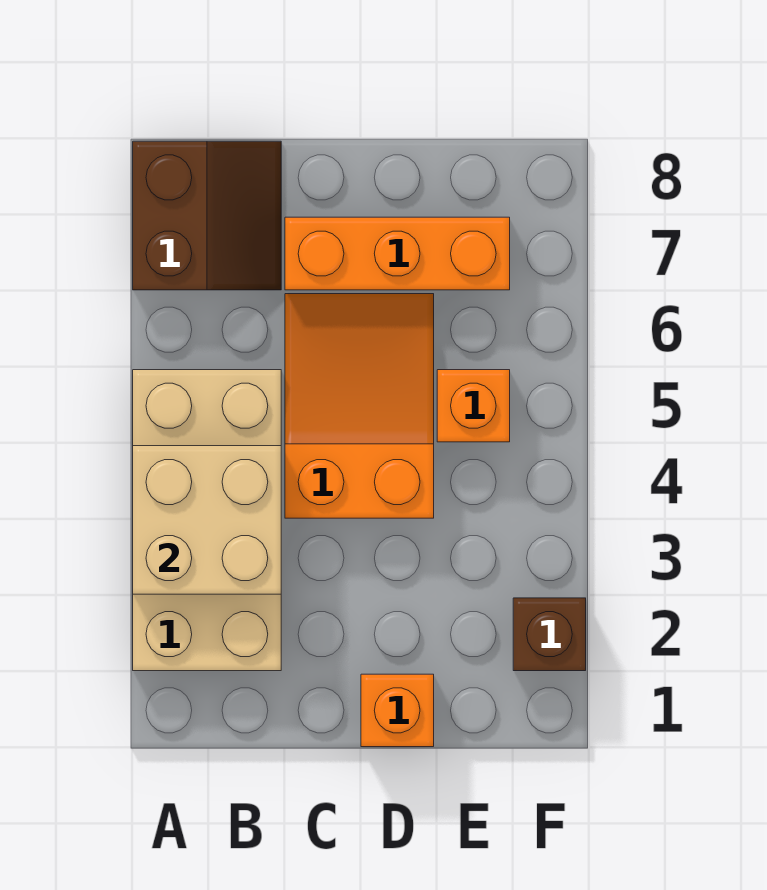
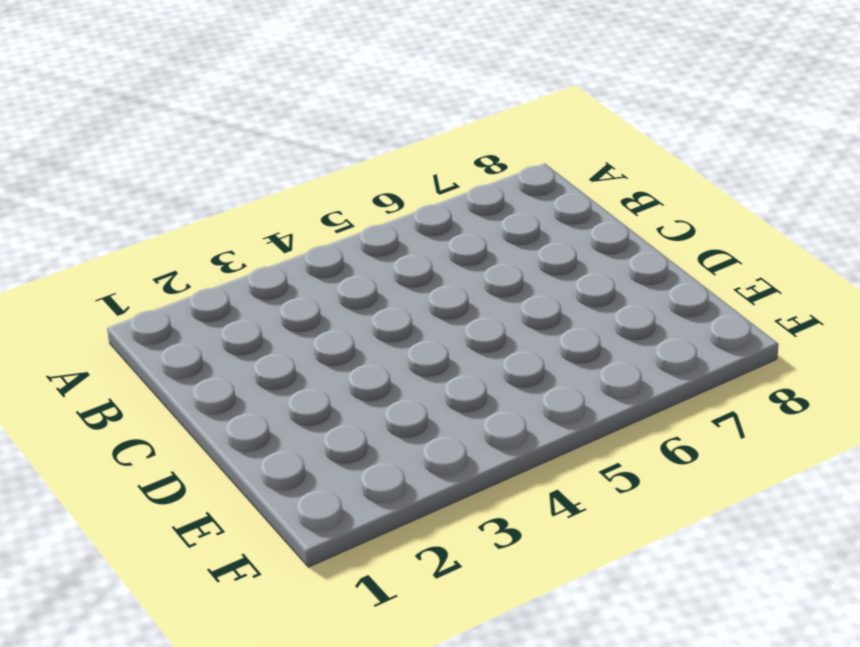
none -> tan 2x4 brick [133,370,281,671]
none -> brown 2x2 slope [133,141,281,290]

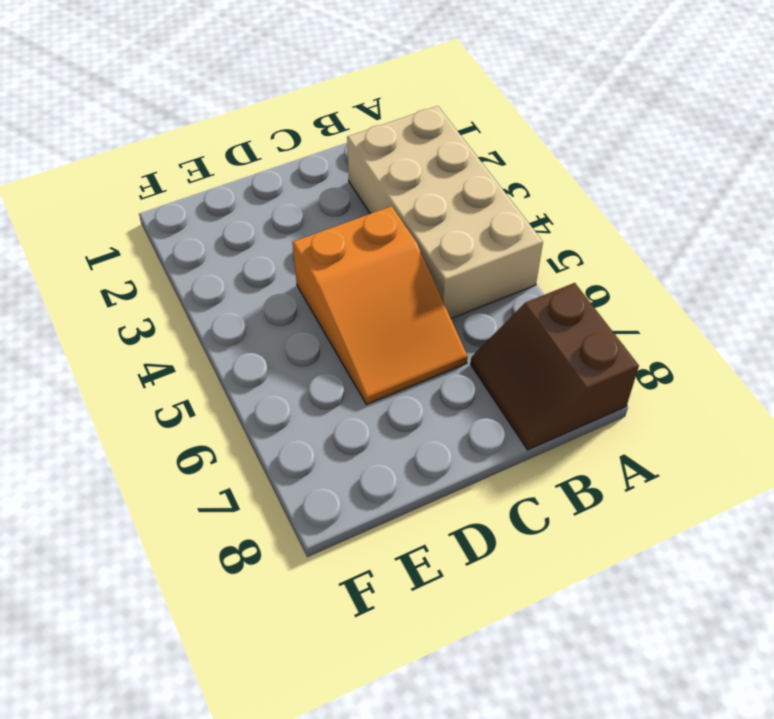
none -> orange 1x3 brick [285,217,510,290]
none -> orange 1x1 brick [361,674,434,747]

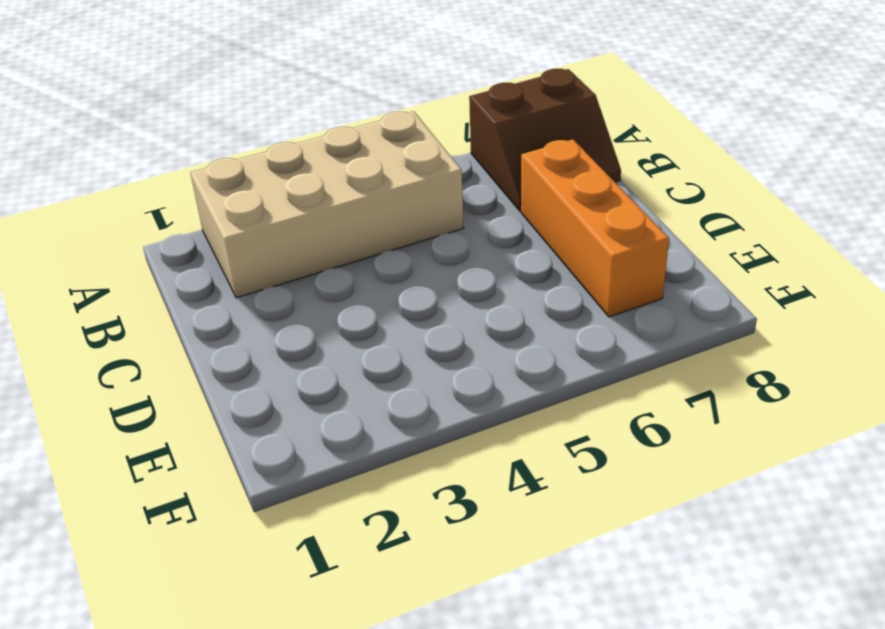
none -> orange 2x3 slope [285,294,434,518]
none -> orange 1x1 brick [361,674,434,747]

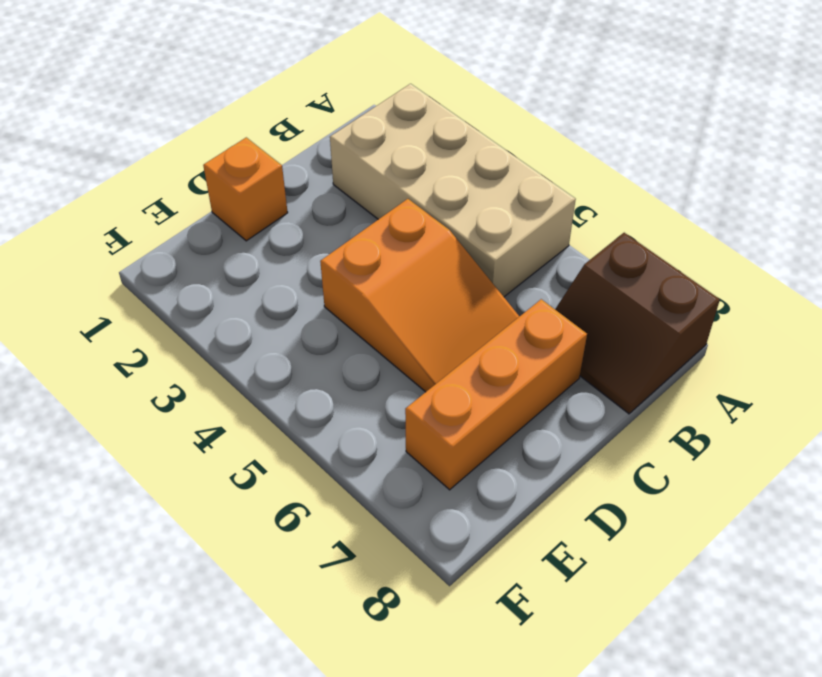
none -> orange 1x1 brick [437,370,510,442]
none -> brown 1x1 brick [513,598,586,671]

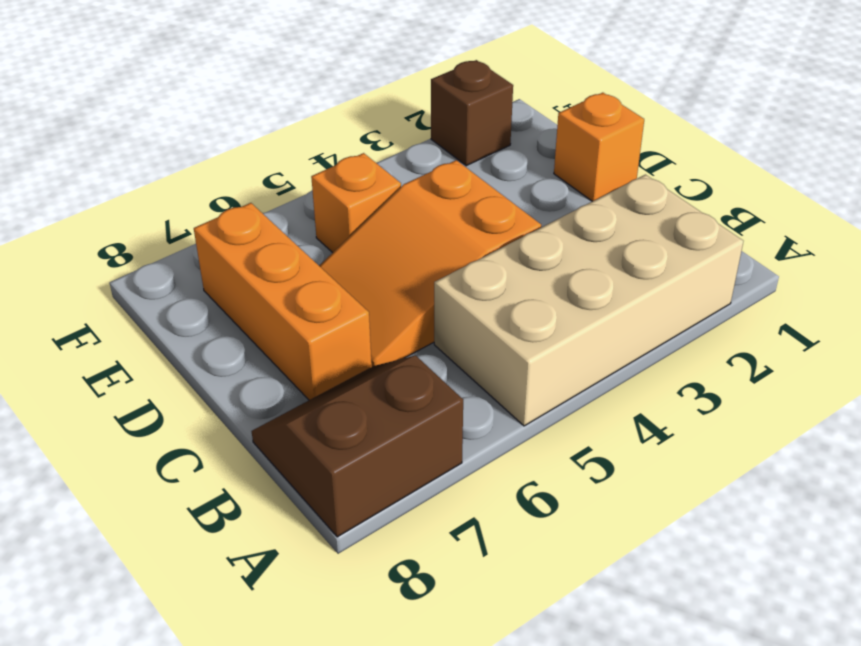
none -> tan 2x2 brick [133,446,281,594]

